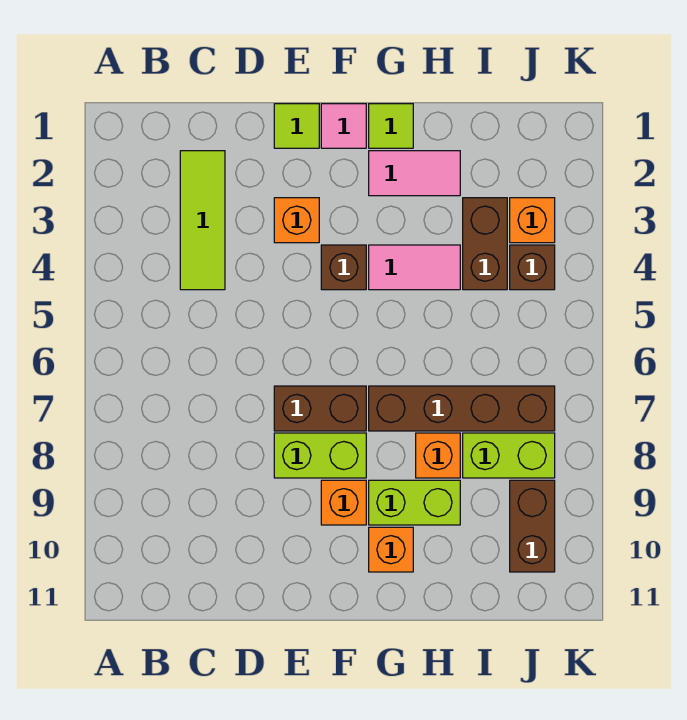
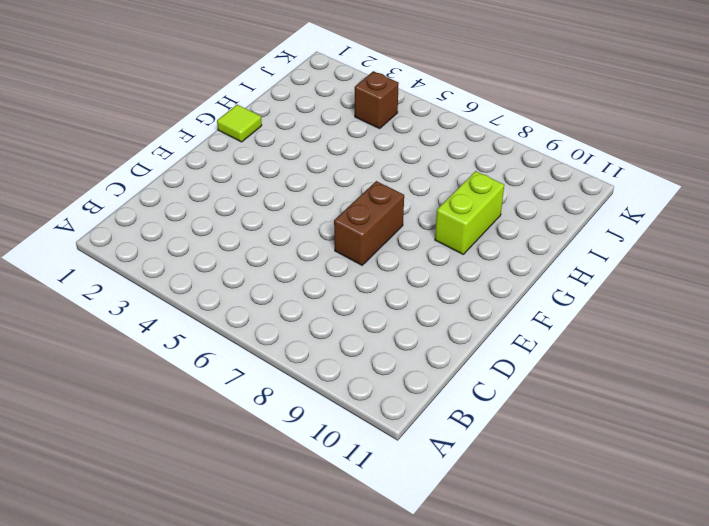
none -> lime 1x3 tile [180,151,225,290]
none -> lime 1x1 tile [274,104,319,148]
none -> orange 1x1 brick [274,198,319,243]

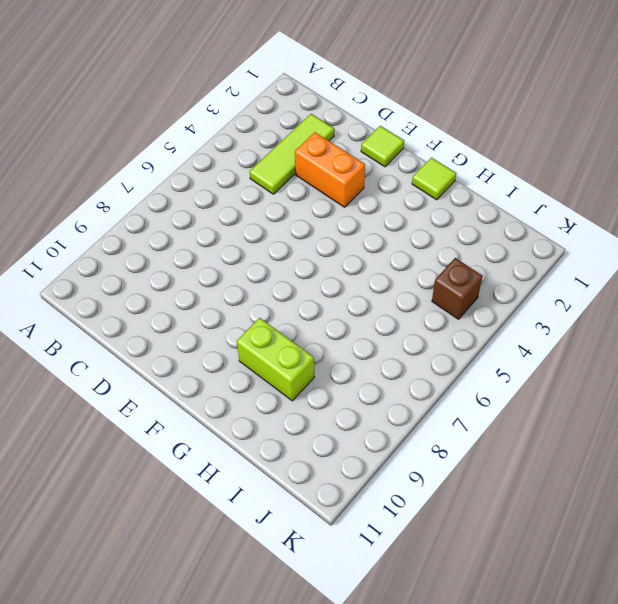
orange 1x2 brick [295,132,365,207] -> orange 1x1 brick [274,198,319,243]
none -> brown 1x2 brick [274,386,366,431]
none -> lime 1x2 brick [274,433,366,478]
none -> pink 1x1 tile [321,104,366,148]

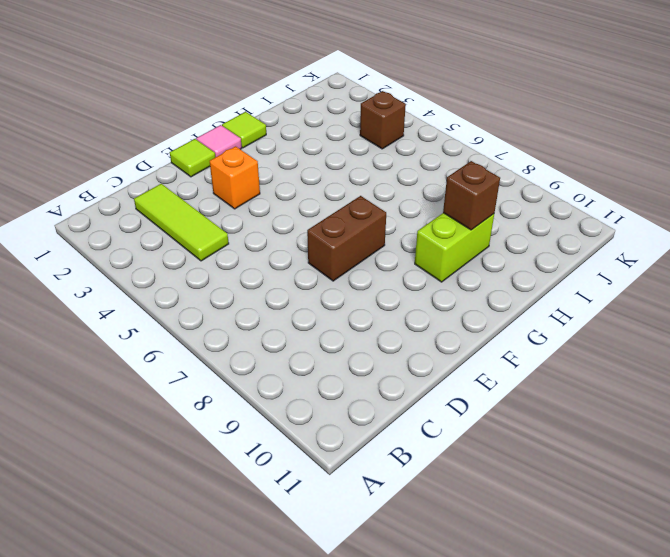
brown 1x1 brick [443,161,500,230] -> brown 1x1 brick moved to [321,245,366,290]
none -> lime 1x2 brick [274,433,366,478]
none -> orange 1x1 brick [321,480,366,525]
none -> pink 1x2 tile [369,151,460,196]

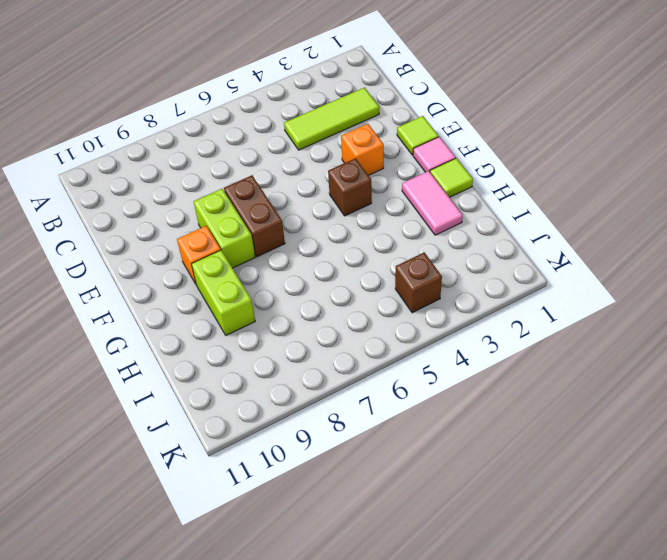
none -> pink 1x2 tile [369,245,460,290]
none -> brown 1x4 brick [369,386,555,431]
none -> orange 1x1 brick [369,527,413,572]

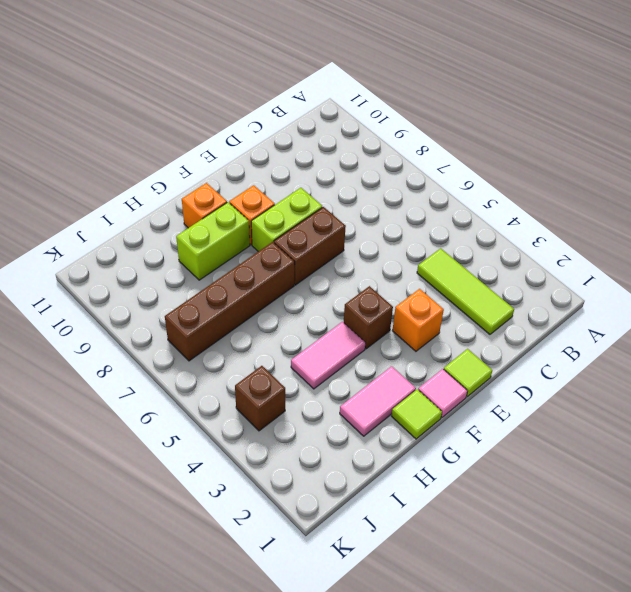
none -> orange 1x1 brick [416,433,460,478]
none -> brown 1x2 brick [463,198,507,290]
none -> lime 1x2 brick [463,433,555,478]

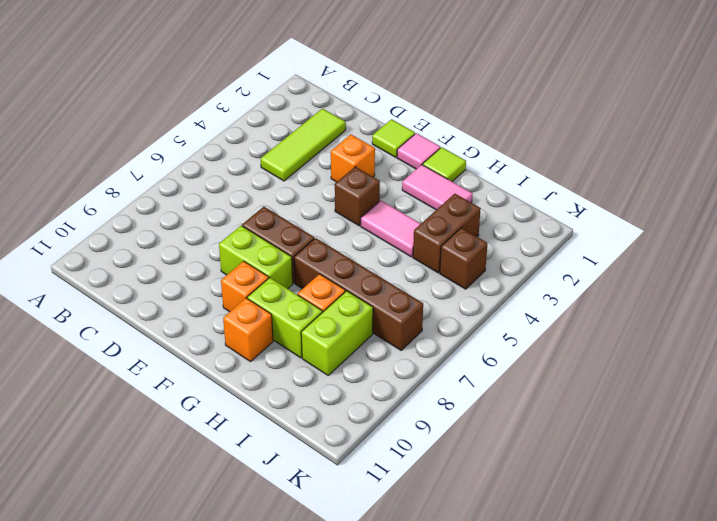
lime 1x2 brick [301,291,373,375] -> lime 1x2 brick turned to [463,433,555,478]
none -> orange 1x1 brick [510,198,555,243]
none -> brown 1x2 brick [510,480,555,572]

